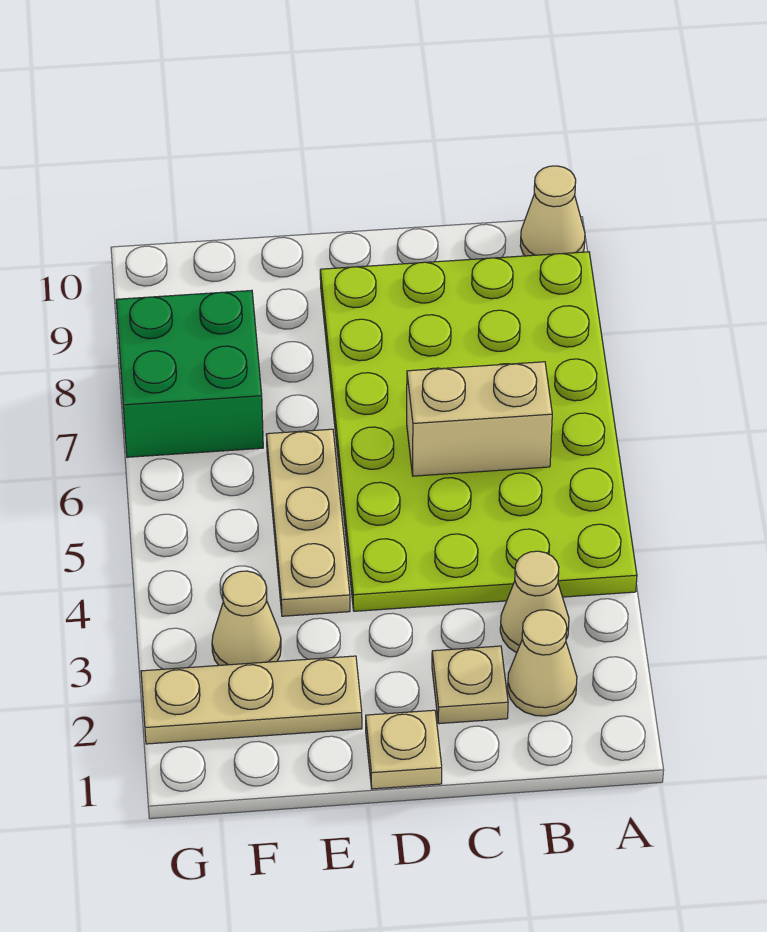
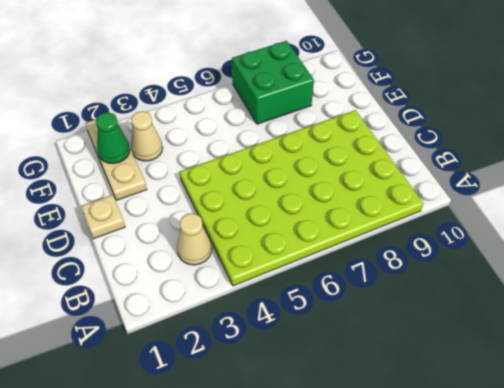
green 1x1 cone [96,112,130,164] -> none
none -> tan 1x1 cone [520,166,585,256]
none -> tan 1x1 cone [508,610,577,716]

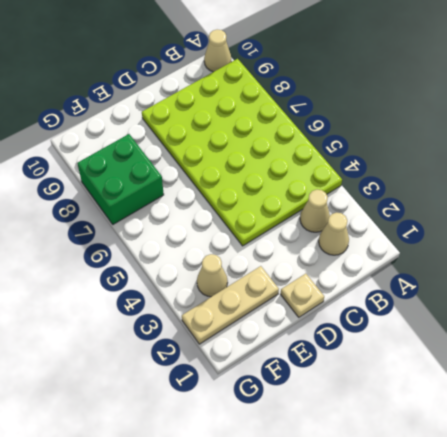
none -> tan 1x1 plate [432,646,508,724]
none -> tan 1x3 plate [266,429,350,616]

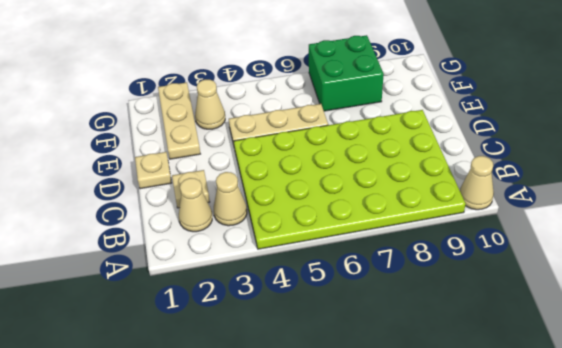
none -> tan 1x2 brick [407,362,552,476]

